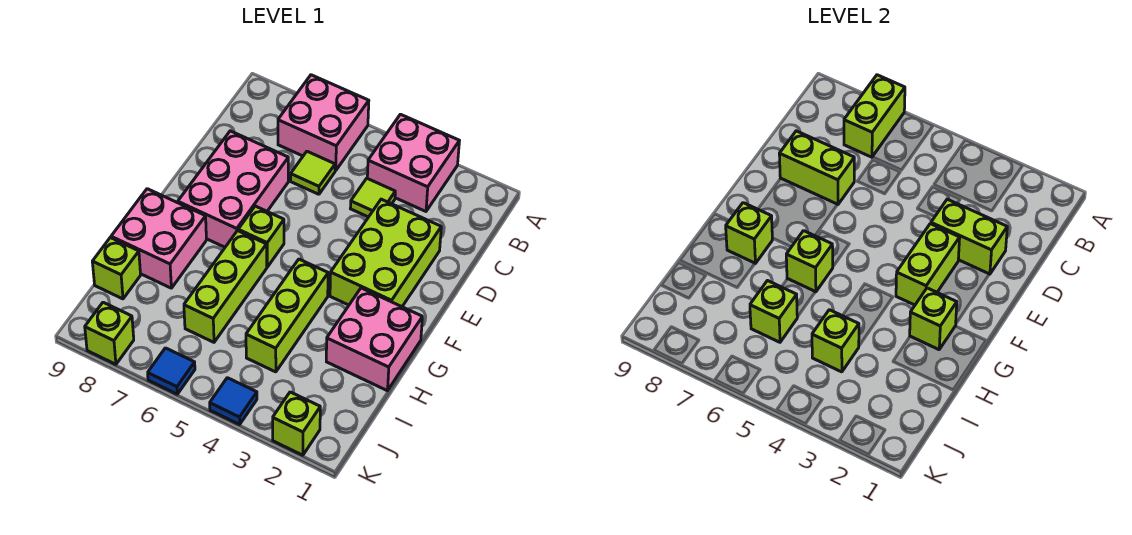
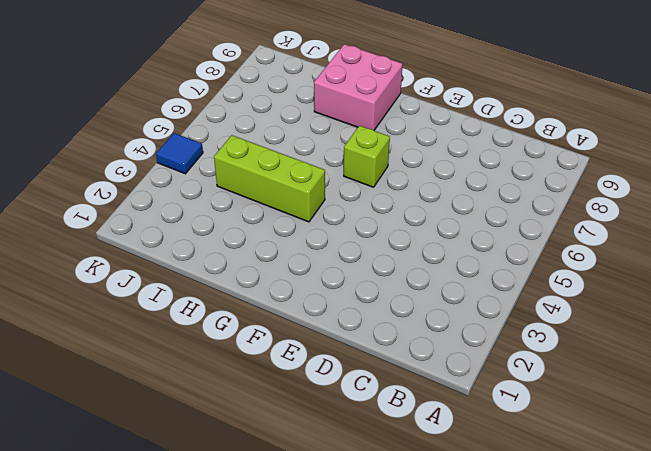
none -> pink 2x2 brick [367,114,459,211]
none -> pink 2x2 brick [278,75,369,171]
none -> lime 1x1 tile [350,178,395,217]

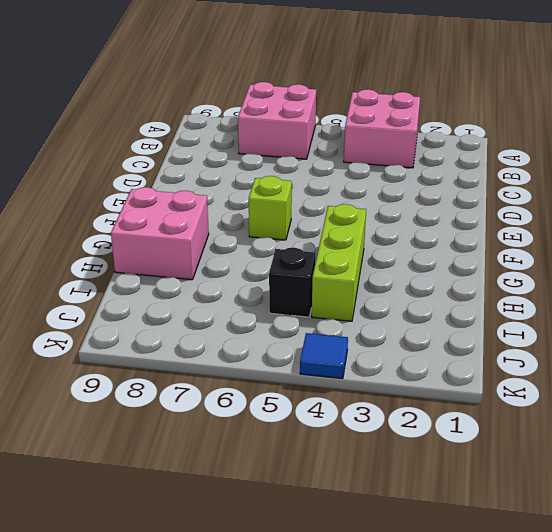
black 1x1 brick [269,248,316,317] -> none
none -> lime 1x1 tile [350,178,395,217]
none -> lime 1x1 tile [291,151,335,194]
none -> lime 2x3 brick [330,199,441,307]

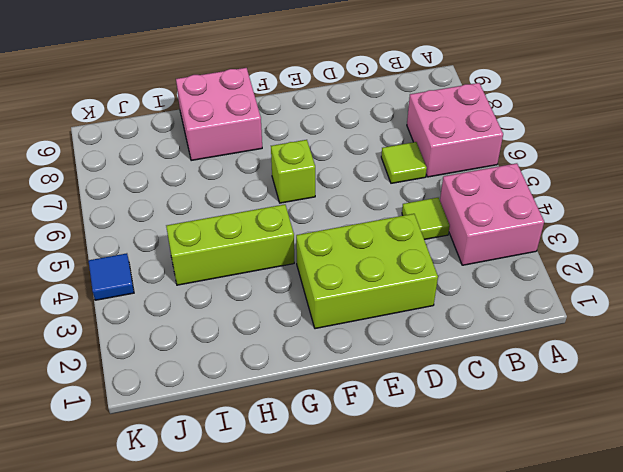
none -> pink 2x3 brick [178,131,288,247]
none -> pink 2x2 brick [326,288,422,391]
none -> lime 1x3 brick [184,231,267,342]

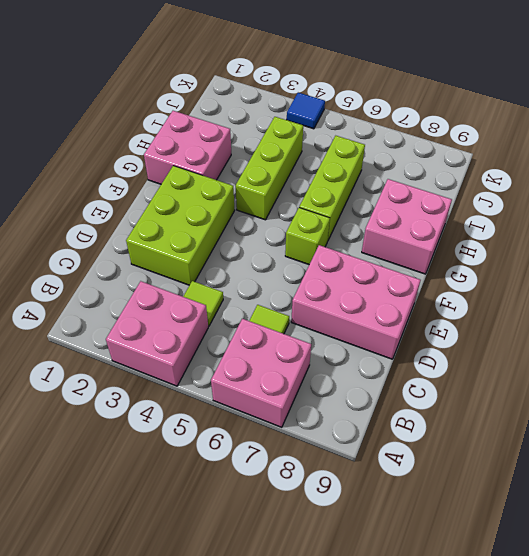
pink 2x3 brick [291,245,421,359] -> pink 2x3 brick turned to [178,131,288,247]
none -> lime 1x1 brick [92,238,141,299]
none -> lime 1x1 brick [273,392,320,455]
none -> blue 1x1 tile [148,348,195,394]

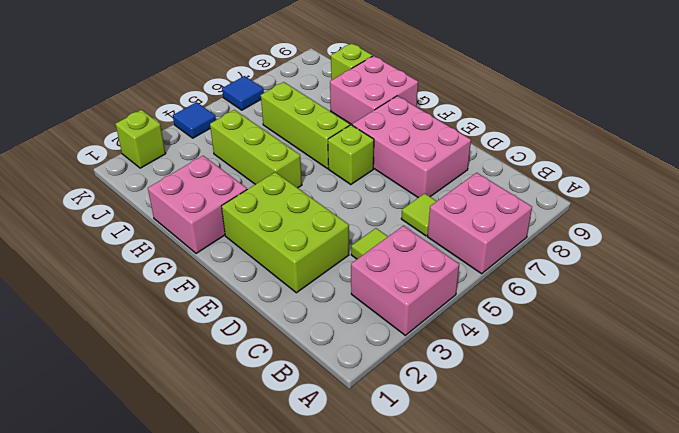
none -> lime 1x1 brick [85,302,134,364]
none -> lime 1x2 brick [844,75,905,157]
none -> lime 1x2 brick [931,199,1007,274]

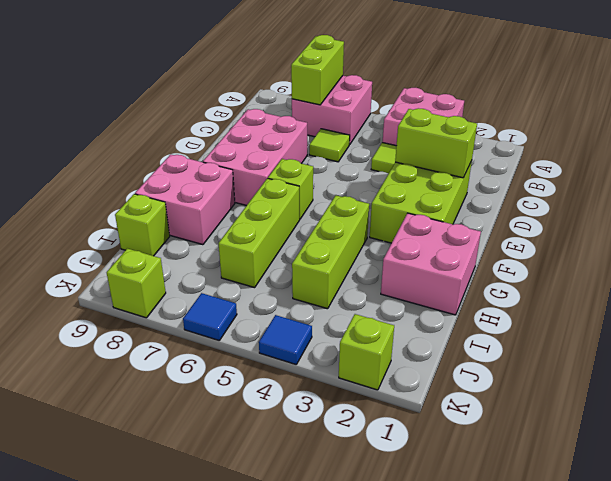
none -> lime 1x2 brick [779,131,854,204]
none -> lime 1x2 brick [896,224,960,305]
none -> lime 1x1 brick [910,288,957,350]

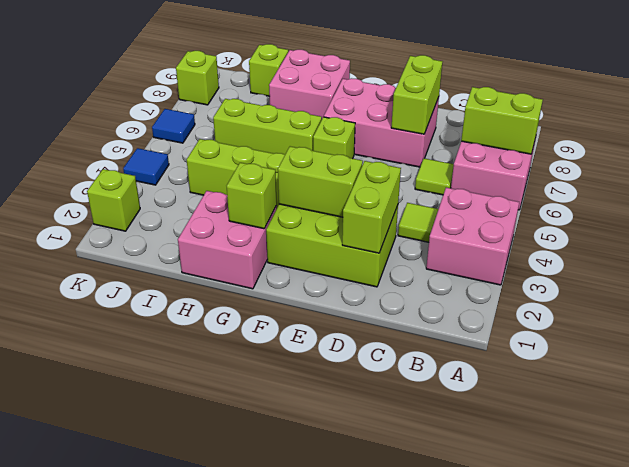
none -> lime 1x1 brick [786,231,833,292]
none -> lime 1x1 brick [726,203,772,264]
none -> lime 1x1 brick [812,310,859,372]

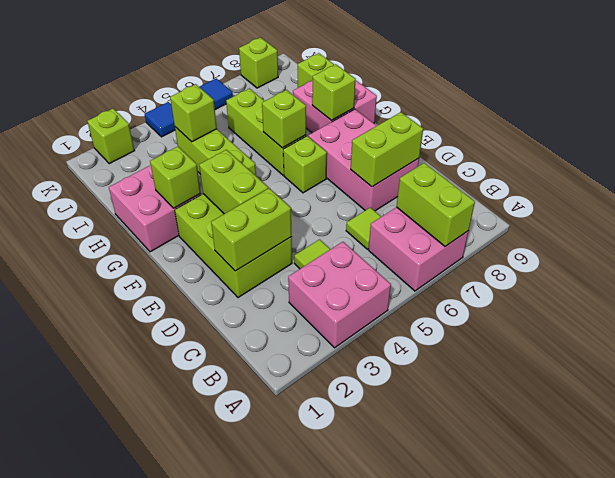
none -> lime 1x1 brick [750,281,797,342]

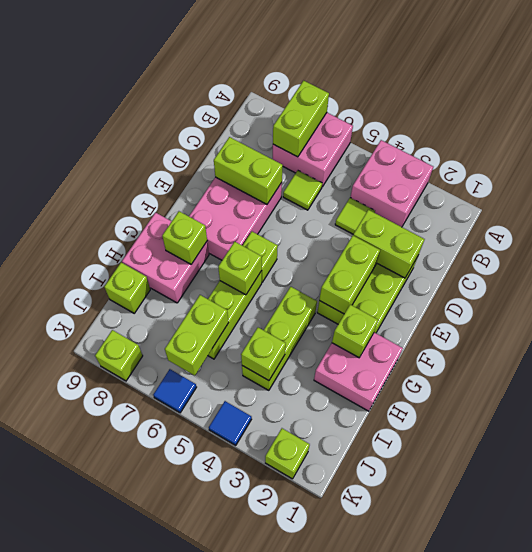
lime 1x2 brick [165,295,229,376] -> lime 1x1 brick [750,281,797,342]

